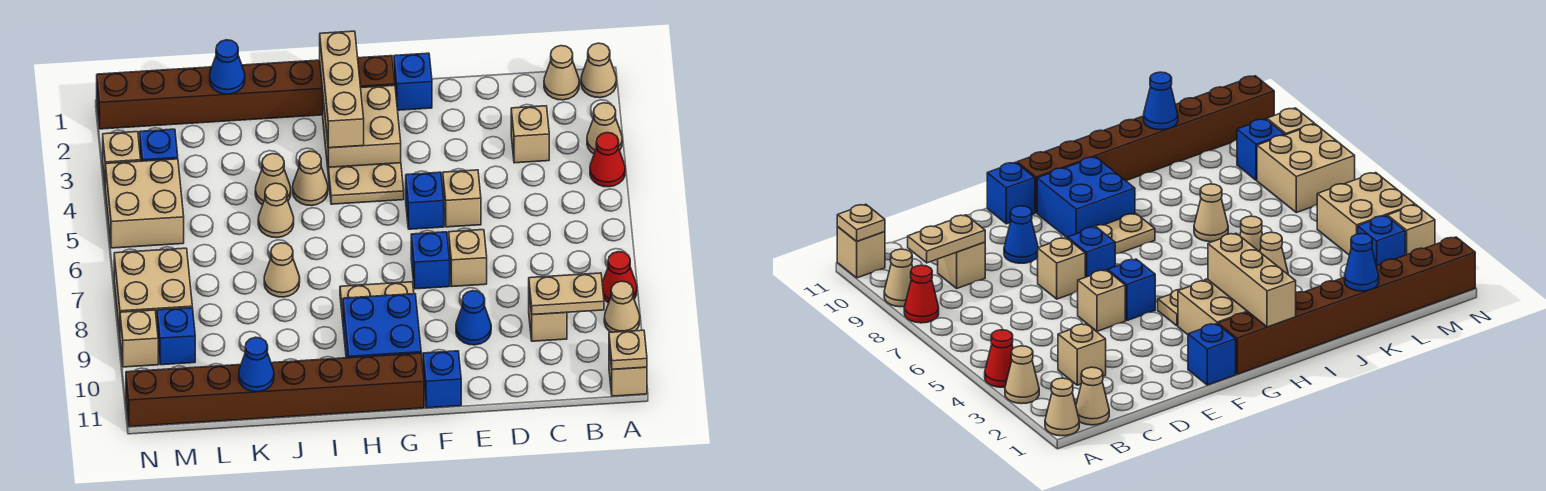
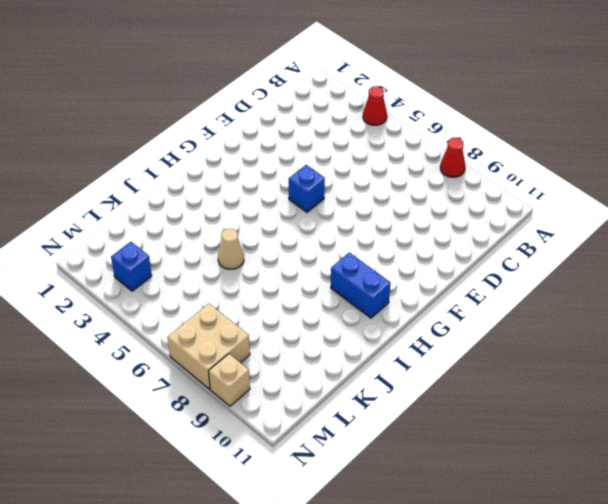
blue 1x2 brick [331,253,390,318] -> blue 2x2 brick [343,294,421,358]
none -> tan 1x1 cone [581,43,616,98]
none -> tan 1x1 cone [587,103,622,154]
none -> tan 1x1 cone [604,281,640,332]
none -> tan 1x1 brick [609,347,647,396]

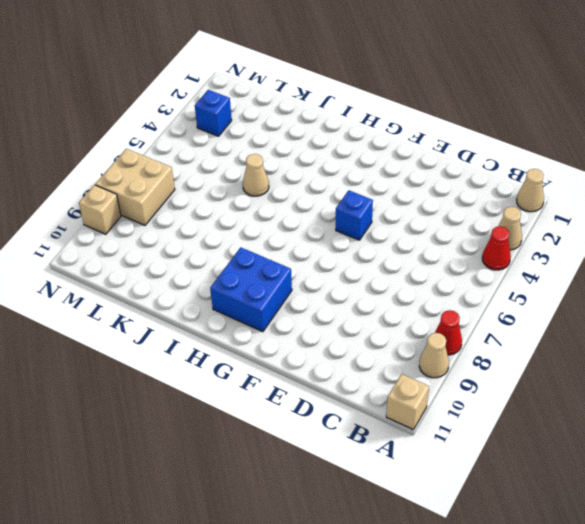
none -> tan 1x1 cone [544,46,579,100]
none -> tan 1x1 brick [511,106,549,163]
none -> tan 1x1 brick [529,294,567,341]
none -> tan 1x1 brick [443,170,481,227]

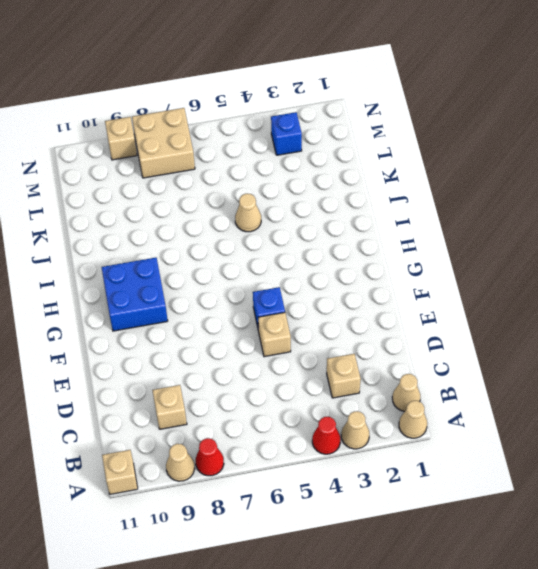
none -> tan 1x1 brick [449,230,487,286]
none -> blue 1x1 cone [456,291,491,345]
none -> blue 1x1 brick [394,53,432,110]
none -> blue 1x1 brick [411,232,450,289]

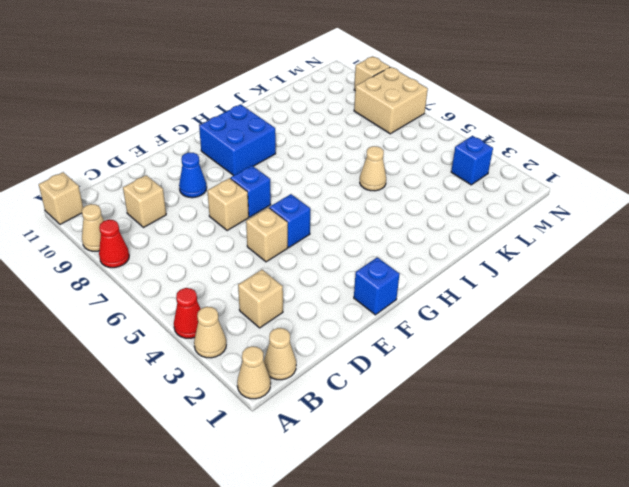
none -> blue 1x1 brick [423,351,461,408]
none -> brown 1x8 brick [97,56,395,129]
none -> tan 2x2 brick [323,85,401,167]
none -> tan 1x2 plate [328,163,404,204]

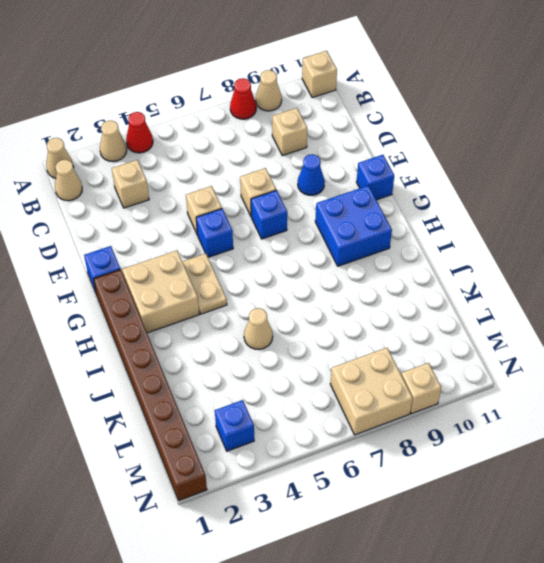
none -> tan 1x2 plate [340,282,414,320]
none -> brown 1x8 brick [126,353,424,427]
none -> tan 1x1 cone [293,151,328,206]
none -> tan 1x1 cone [255,154,291,205]

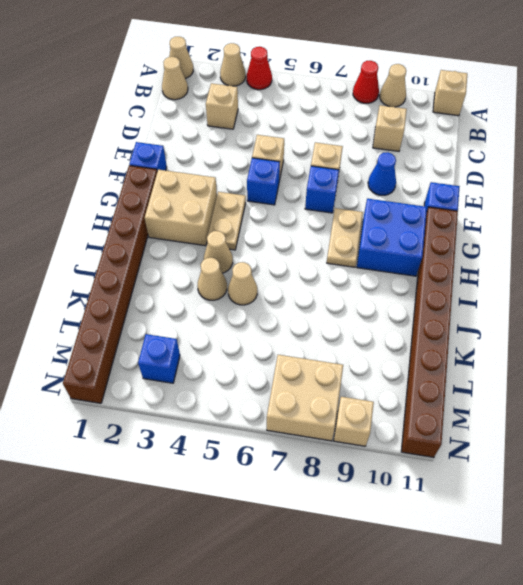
none -> tan 1x1 cone [264,243,300,297]
none -> tan 2x2 brick [105,159,184,248]
none -> blue 1x1 brick [157,308,195,365]
none -> tan 1x1 brick [103,132,141,181]

